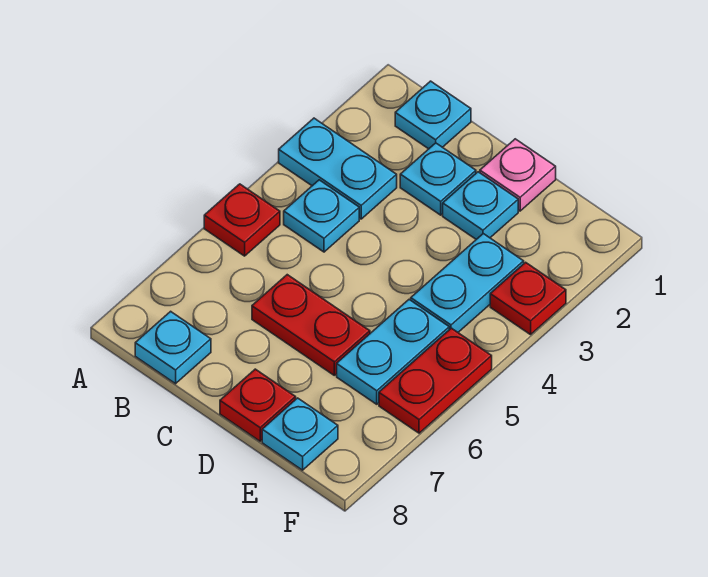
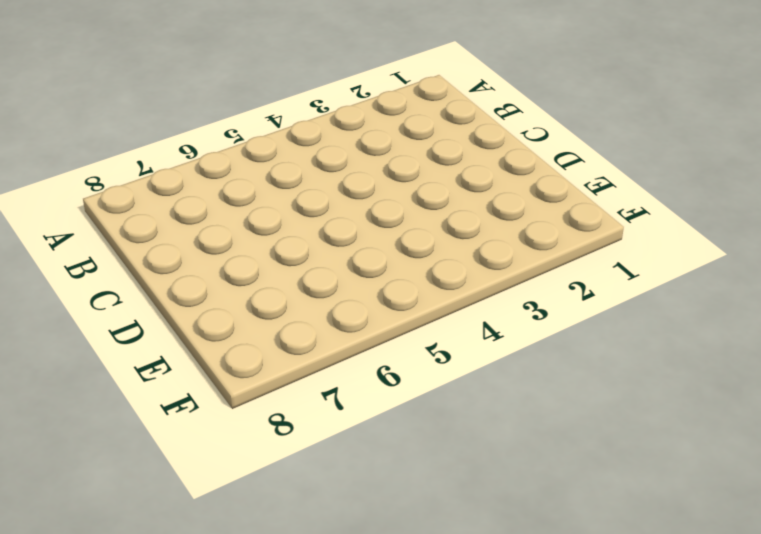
none -> cyan 1x2 plate [279,118,397,219]
none -> red 1x1 plate [204,184,280,256]
none -> cyan 1x1 plate [395,81,471,149]

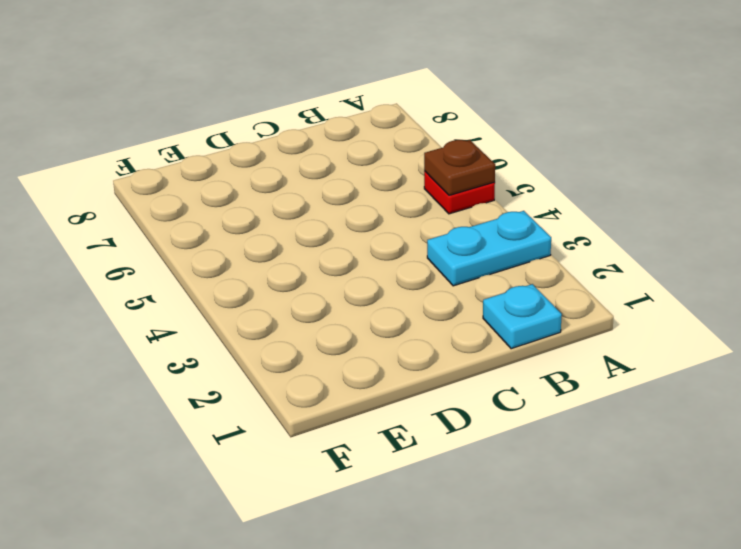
brown 1x1 plate [424,140,495,195] -> none
none -> cyan 1x1 plate [284,180,359,252]
none -> cyan 1x1 plate [135,311,211,384]
none -> cyan 1x1 plate [400,143,476,215]

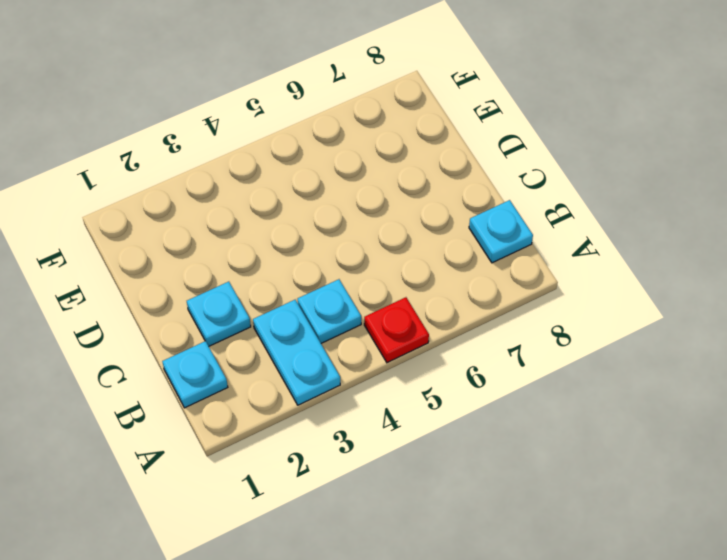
none -> red 1x2 plate [252,275,370,375]
none -> pink 1x1 plate [480,139,556,211]
none -> cyan 1x1 plate [443,172,518,239]

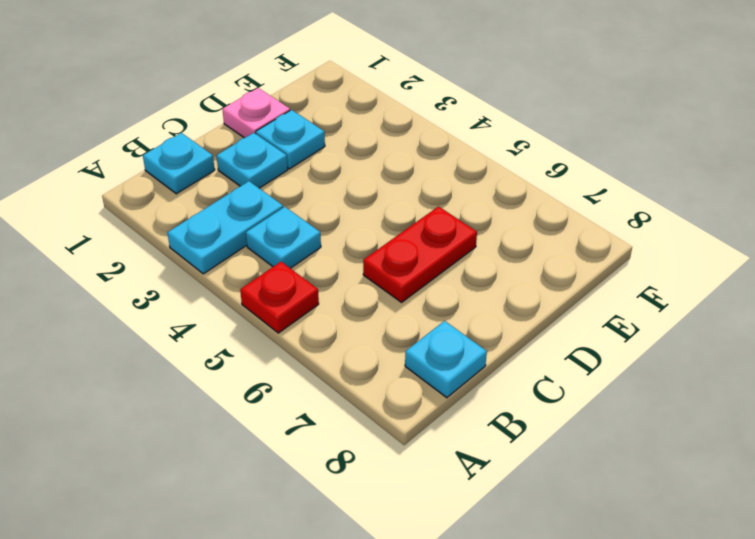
none -> red 1x1 plate [220,369,296,441]
none -> cyan 1x2 plate [411,234,524,332]
none -> cyan 1x2 plate [337,300,449,404]

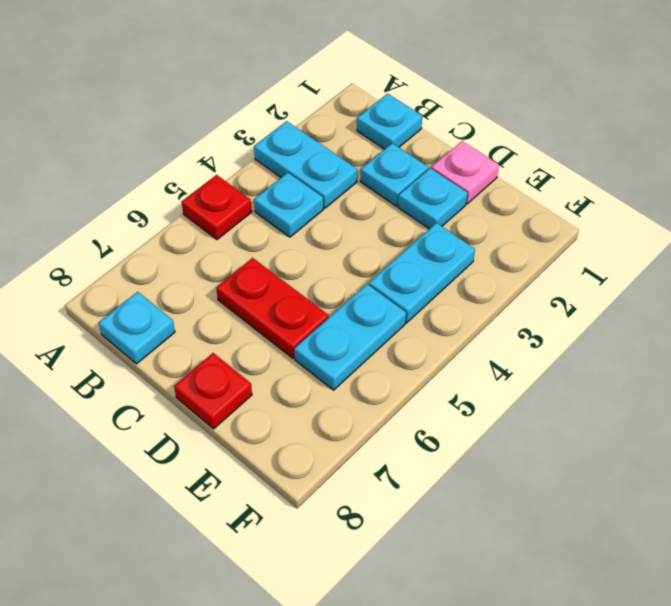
none -> cyan 1x1 plate [262,398,338,470]
none -> red 1x1 plate [490,262,566,335]
none -> red 1x2 plate [379,328,492,433]

